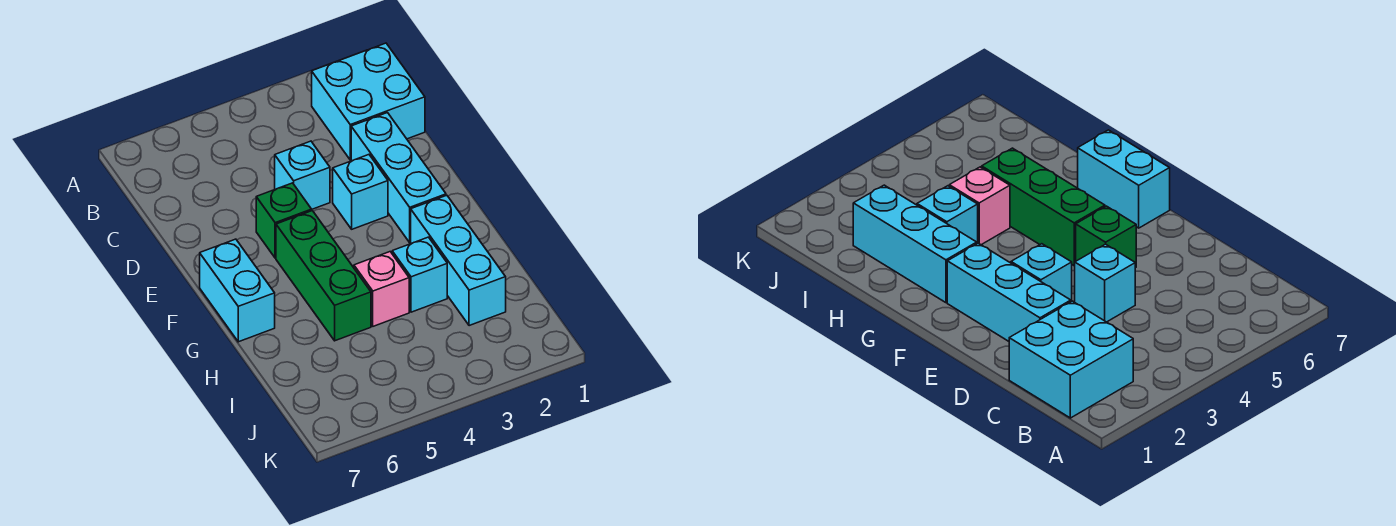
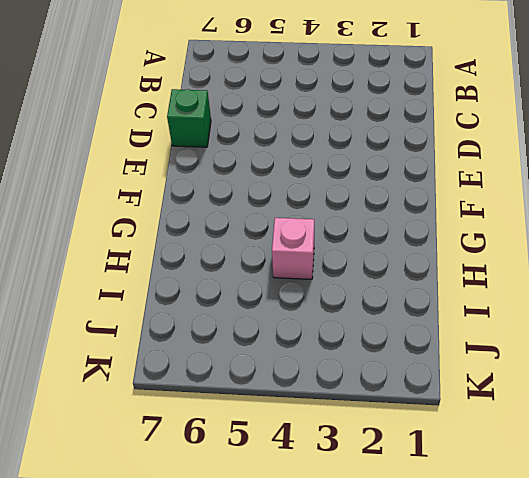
green 1x1 brick [167,89,211,147] -> green 1x1 brick moved to [256,183,312,258]
none -> cyan 2x2 brick [312,43,425,160]
none -> cyan 1x3 brick [351,113,446,243]

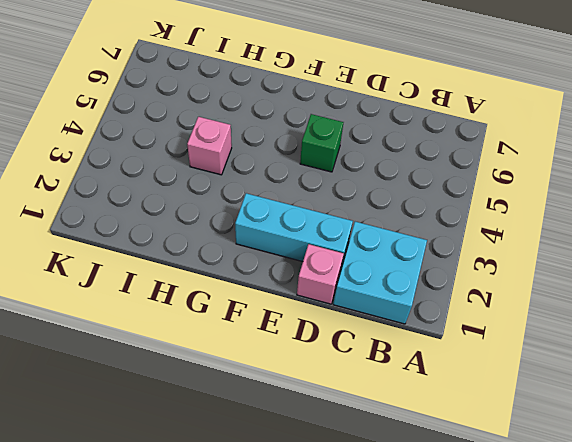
pink 1x1 brick [297,244,344,304] -> none
none -> cyan 1x1 brick [275,141,330,209]
none -> cyan 1x1 brick [333,155,388,229]

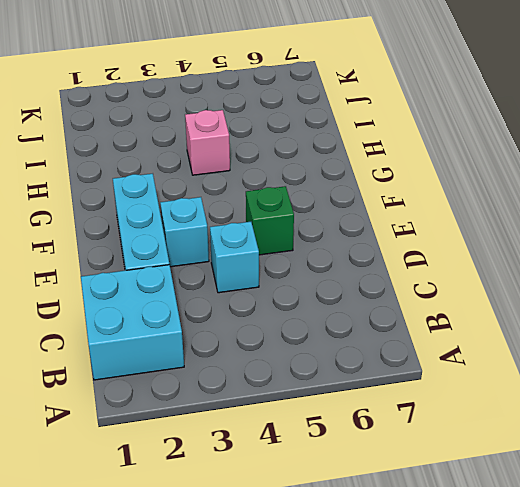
none -> green 1x3 brick [276,211,371,341]
none -> cyan 1x2 brick [200,239,275,342]

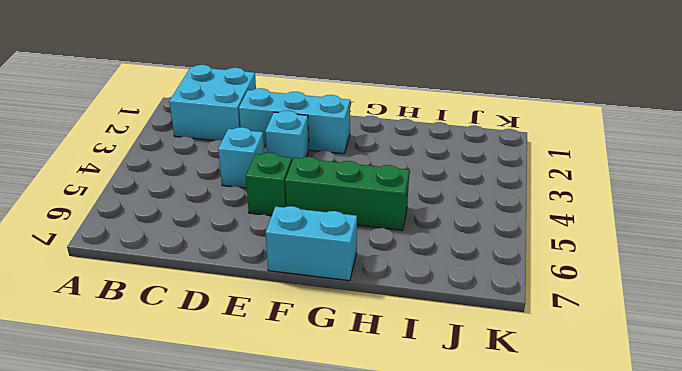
none -> cyan 1x3 brick [411,195,506,326]
none -> cyan 1x1 brick [392,237,447,312]

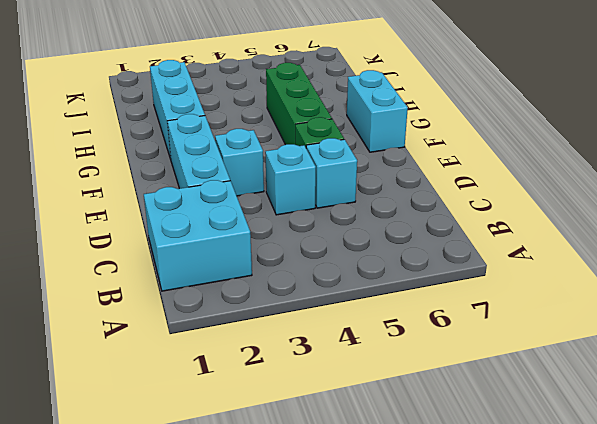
cyan 1x1 brick [306,138,357,208] -> cyan 1x1 brick moved to [392,237,447,312]
none -> pink 1x1 brick [354,252,409,326]

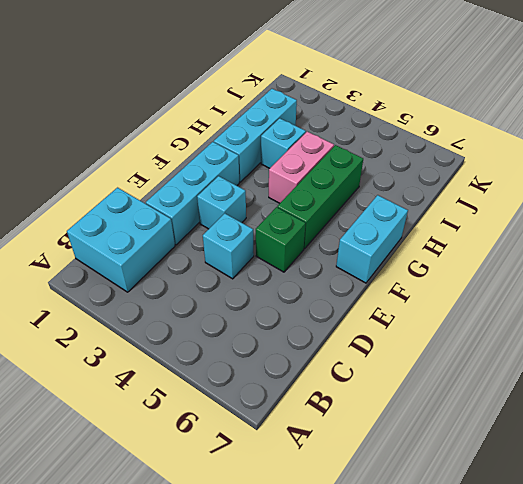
pink 1x2 brick [269,132,334,203] -> pink 1x1 brick [354,252,409,326]

